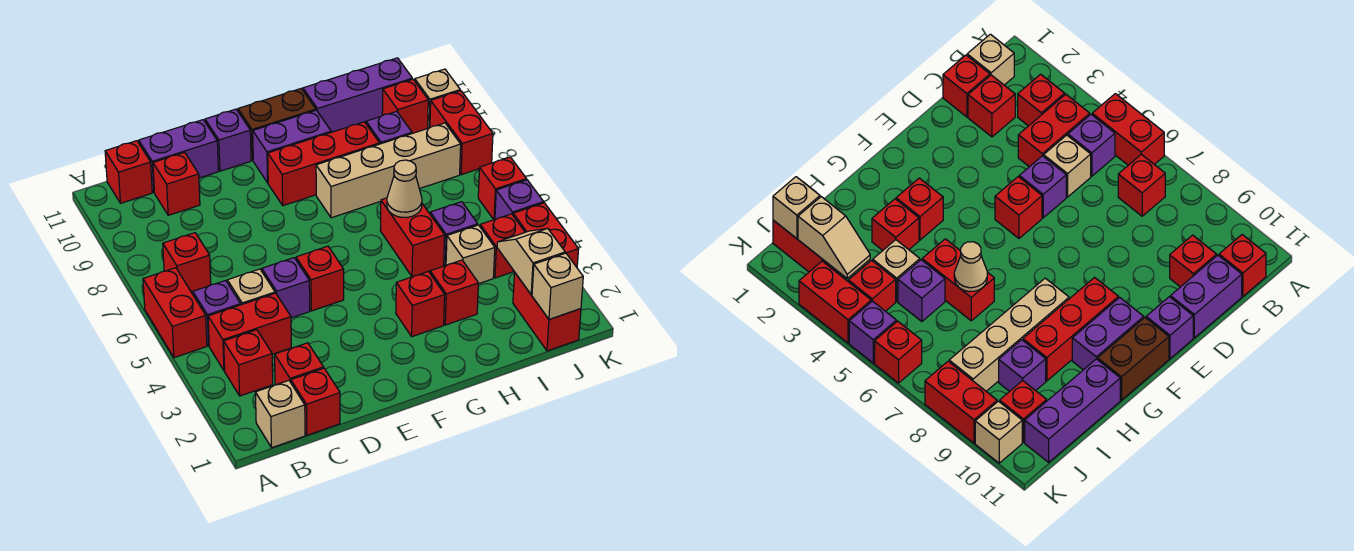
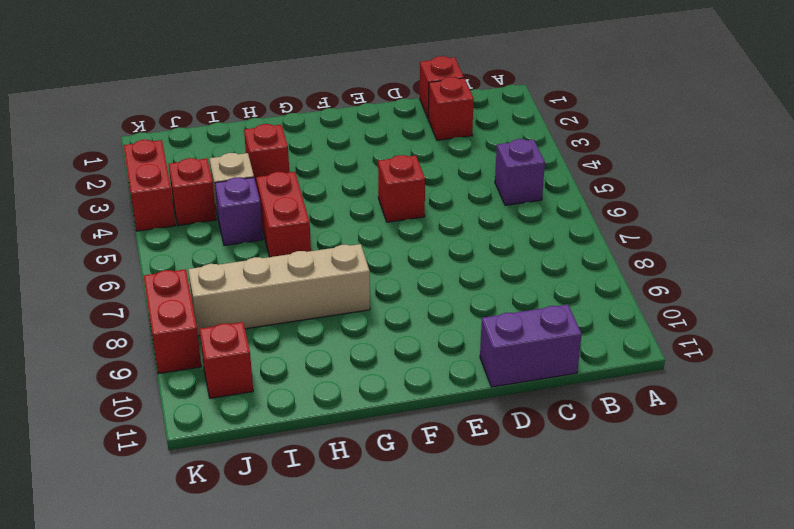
none -> red 1x2 brick [143,268,207,358]
none -> tan 1x1 brick [255,380,305,448]
none -> red 1x1 brick [224,330,273,396]
none -> red 1x2 brick [208,293,291,371]

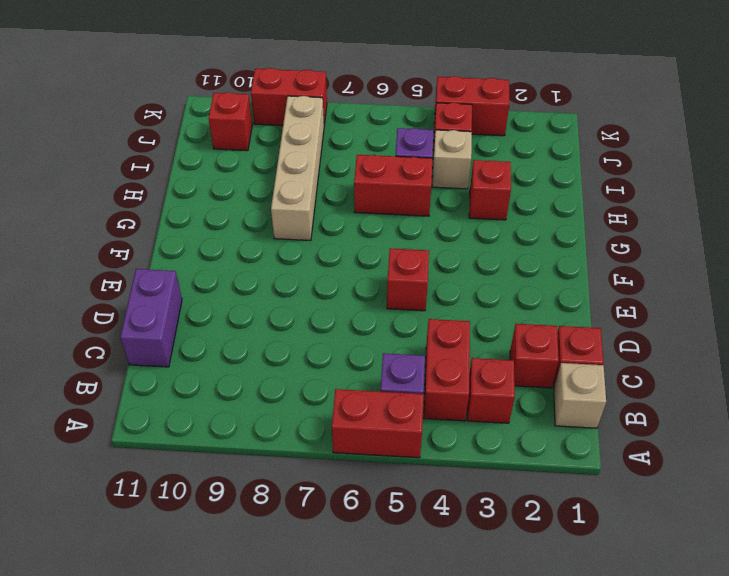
none -> red 1x1 brick [163,233,211,293]
none -> red 1x1 brick [105,141,152,203]
none -> tan 1x1 brick [227,269,275,305]
none -> red 1x1 brick [153,152,200,215]

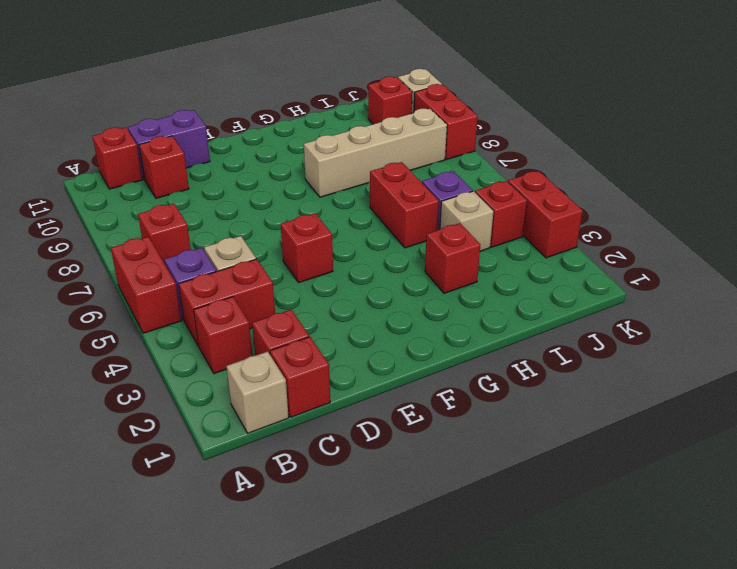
none -> purple 1x1 brick [262,258,310,318]
none -> purple 1x1 brick [205,109,251,171]
none -> red 1x3 brick [268,122,379,206]
none -> purple 1x2 brick [253,110,331,183]

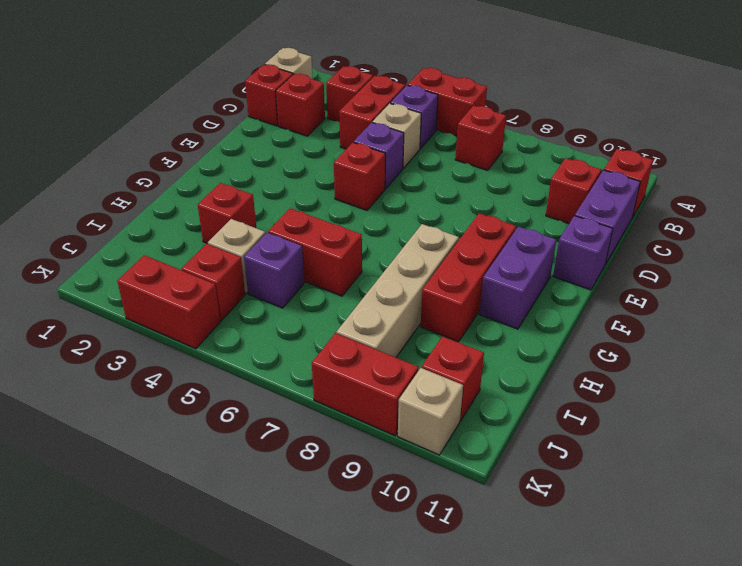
none -> brown 1x2 brick [238,89,316,160]
none -> red 1x1 brick [396,271,445,337]
none -> purple 1x3 brick [303,58,412,132]
none -> purple 1x1 brick [366,111,412,144]

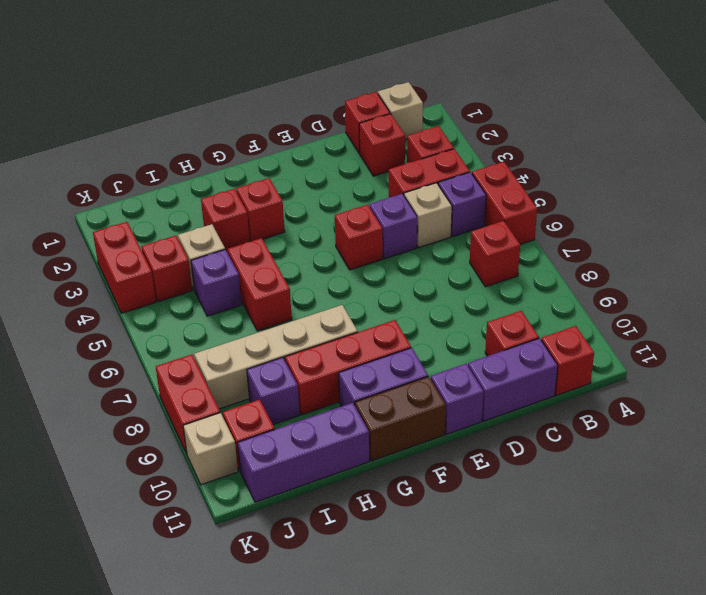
none -> red 1x2 brick [513,272,581,351]
none -> purple 1x1 brick [495,180,544,219]
none -> red 1x1 brick [478,157,526,220]
none -> tan 1x1 cone [387,160,422,218]

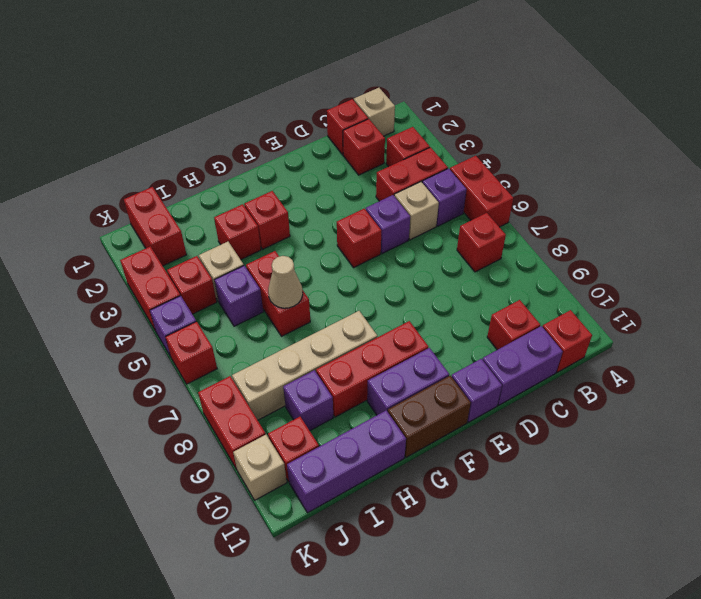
none -> tan 1x1 brick [532,253,583,319]
none -> tan 1x2 slope [497,228,565,295]

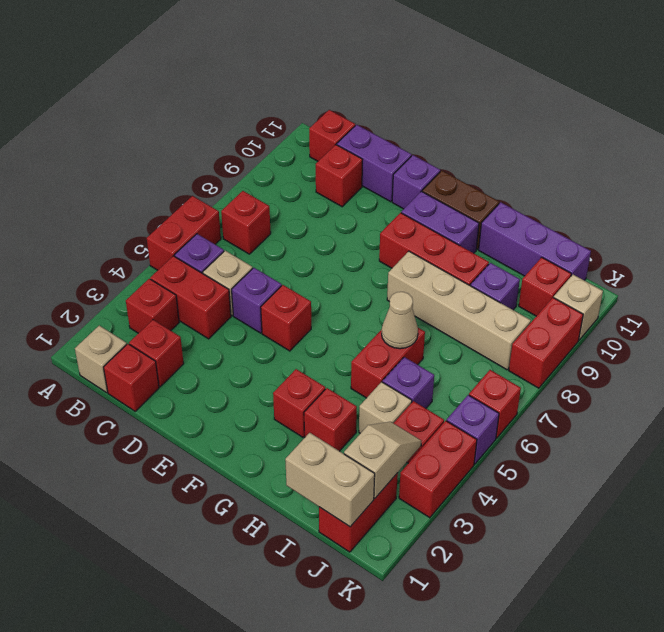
tan 1x2 brick [285,433,375,527] -> tan 1x1 brick [532,253,583,319]

